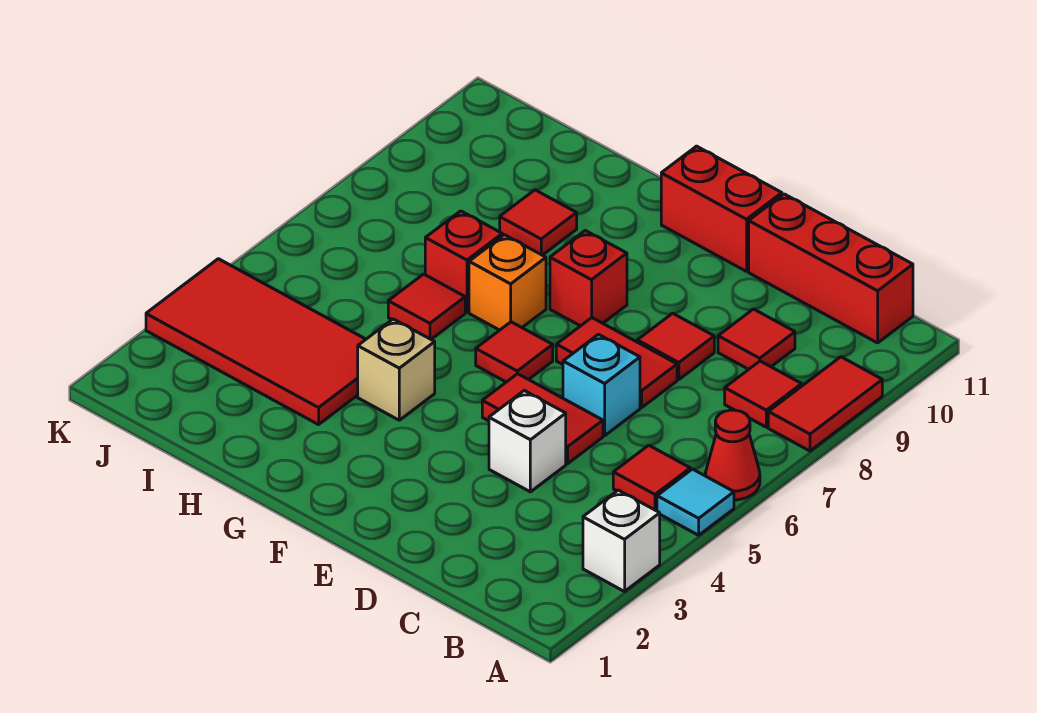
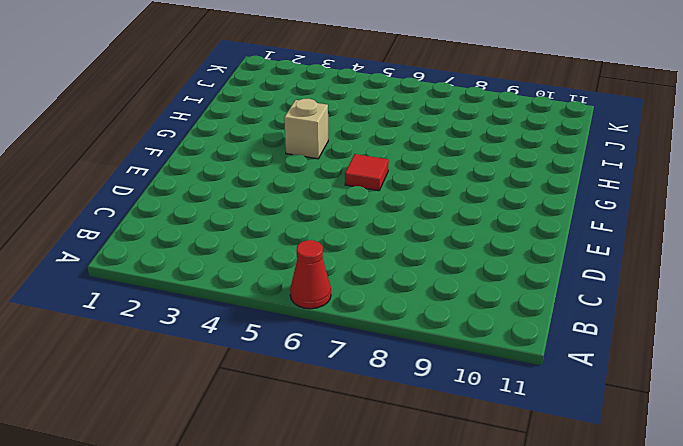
none -> white 1x1 brick [583,490,660,591]
none -> cyan 1x1 tile [657,469,734,535]
none -> red 1x2 tile [768,357,882,451]

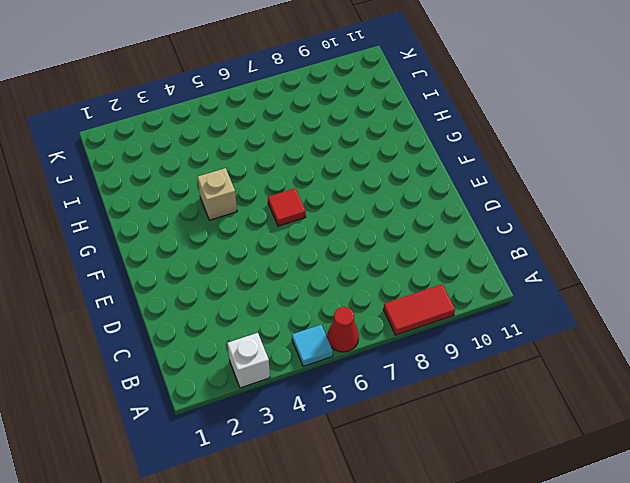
none -> red 1x1 tile [613,445,690,511]
none -> red 1x1 tile [725,361,802,427]
none -> red 1x3 brick [749,194,913,343]

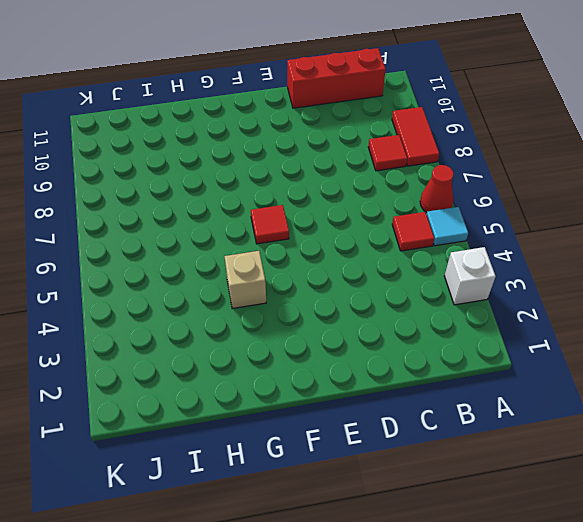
none -> red 1x1 tile [718,309,795,369]
none -> white 1x1 brick [489,391,566,492]
none -> red 1x2 tile [482,374,603,464]

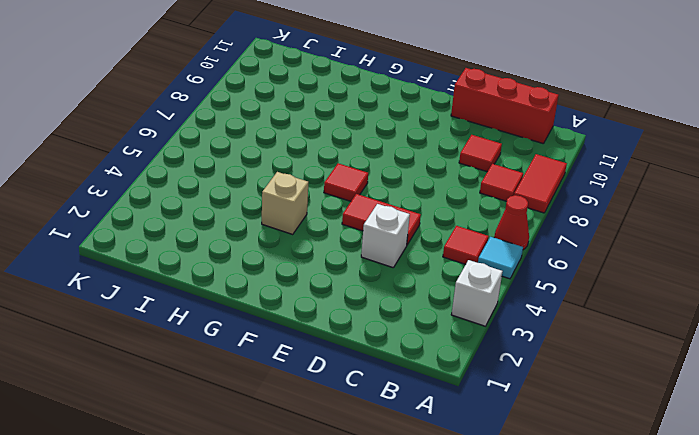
none -> cyan 1x1 brick [563,334,640,436]
none -> red 1x2 tile [556,318,677,407]
none -> red 1x1 tile [637,313,714,379]

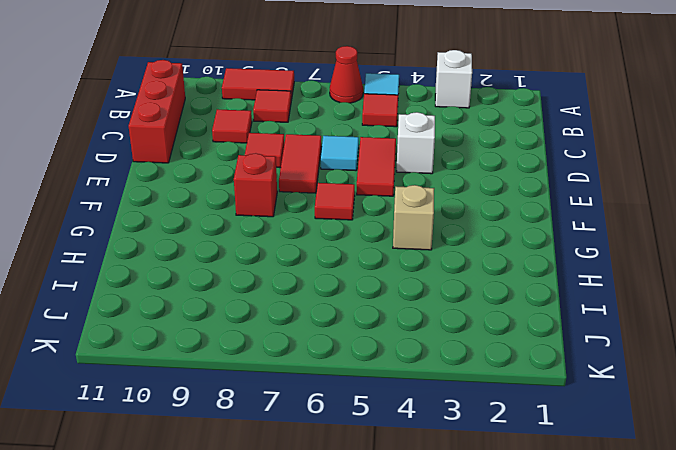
cyan 1x1 tile [321,136,359,171] -> cyan 1x1 brick [563,334,640,436]
none -> red 1x2 brick [661,146,782,271]
none -> orange 1x1 brick [469,235,546,330]
none -> red 2x4 tile [146,259,366,425]

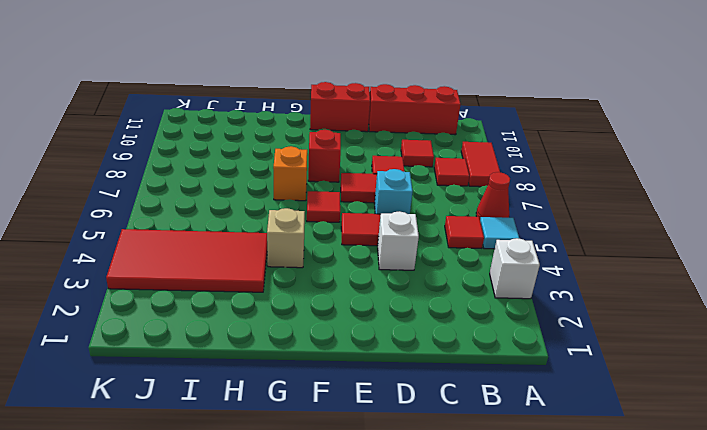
none -> red 1x1 tile [388,274,465,339]
none -> red 1x1 brick [425,211,502,312]
none -> red 1x1 tile [500,190,577,255]

